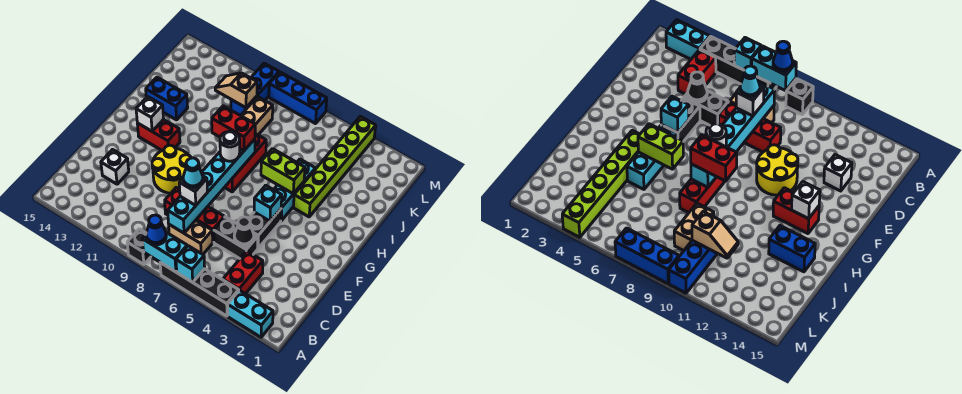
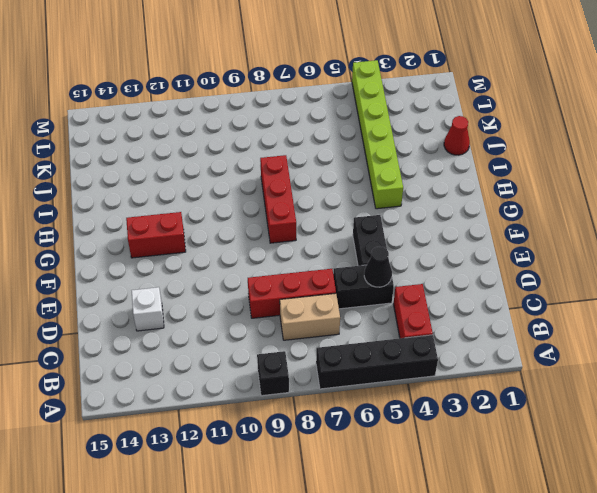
red 1x1 cone [444,116,470,155] -> none
none -> cyan 1x2 brick [228,290,273,337]
none -> yellow 2x2 round brick [152,145,191,193]
none -> cyan 1x3 brick [274,159,315,221]
none -> blue 1x2 brick [146,77,188,120]

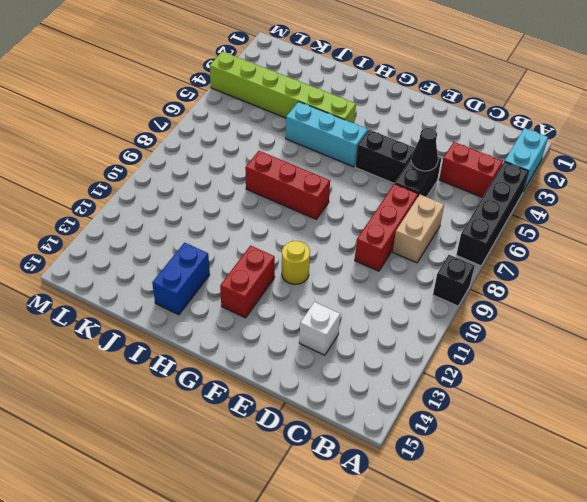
yellow 1x1 round brick [282,241,310,284] -> yellow 2x2 round brick [152,145,191,193]
none -> tan 1x2 brick [241,97,273,135]
none -> blue 1x3 brick [231,63,279,116]
none -> blue 1x3 brick [269,72,327,124]
none -> cyan 1x1 brick [176,246,205,282]

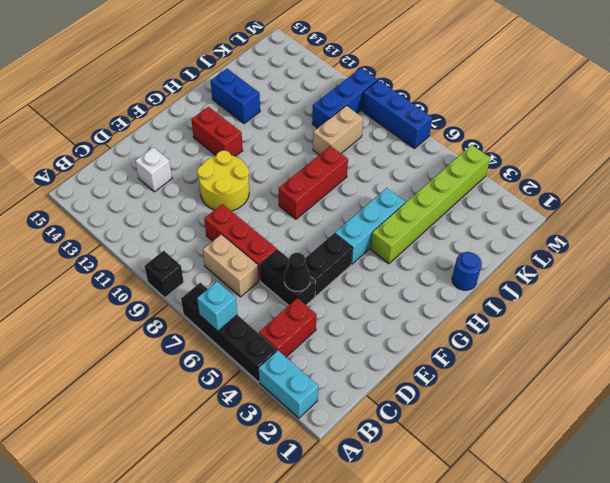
blue 1x1 round brick [452,252,482,290] -> none
none -> cyan 1x2 brick [142,232,187,272]
none -> cyan 1x6 brick [168,139,255,233]
none -> cyan 1x1 brick [254,185,282,221]
none -> white 1x1 brick [136,97,163,131]

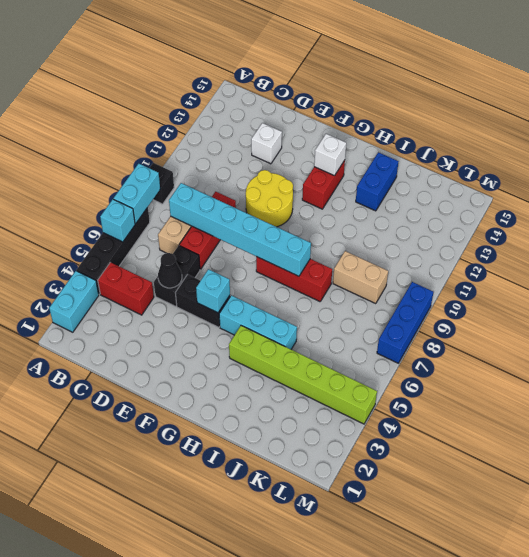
none -> blue 1x3 brick [231,63,279,116]
none -> lime 1x2 brick [261,149,305,194]
none -> tan 1x2 slope [215,73,257,108]
none -> blue 1x1 cone [146,215,166,245]

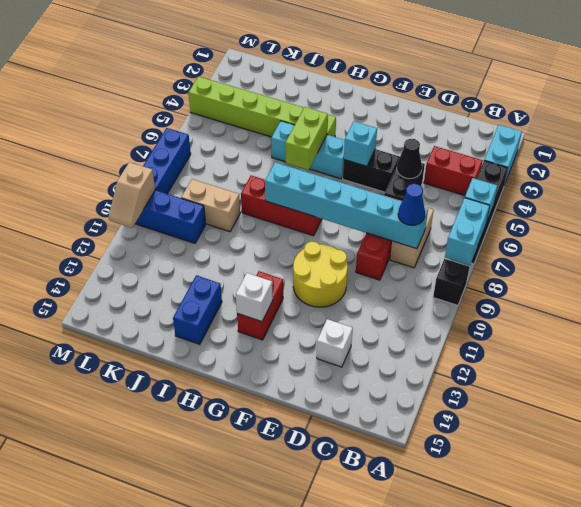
blue 1x1 cone [398,184,425,225] -> blue 1x1 cone moved to [146,215,166,245]
tan 1x2 slope [108,162,155,228] -> tan 1x2 slope moved to [215,73,257,108]
none -> white 1x1 brick [179,176,207,205]
none -> white 1x1 round brick [220,131,240,161]
none -> red 1x2 brick [212,106,255,151]
none -> cyan 1x1 cone [183,158,203,188]

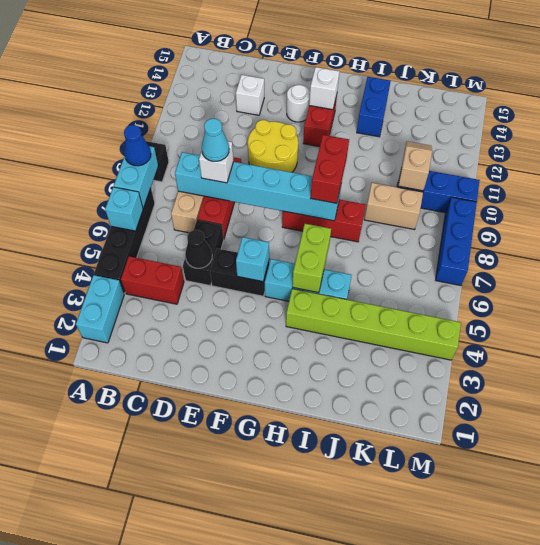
white 1x1 round brick [287,85,310,122] -> white 1x1 round brick moved to [220,131,240,161]

